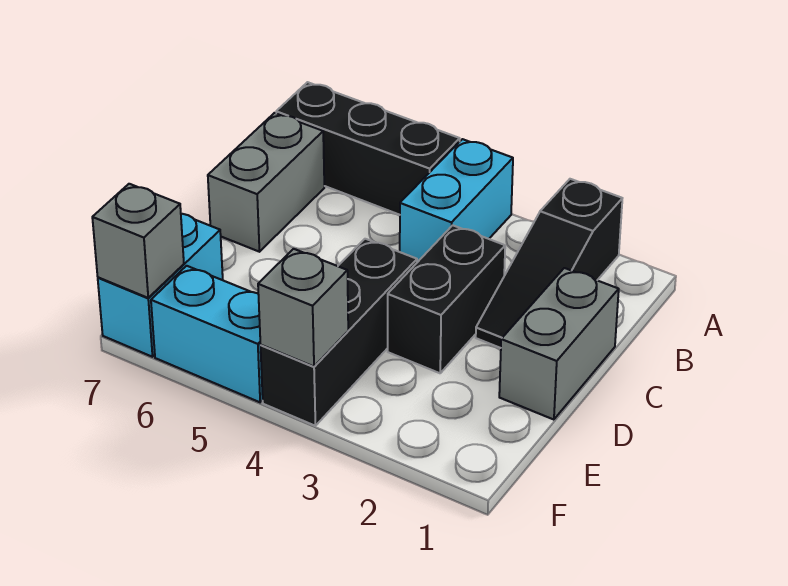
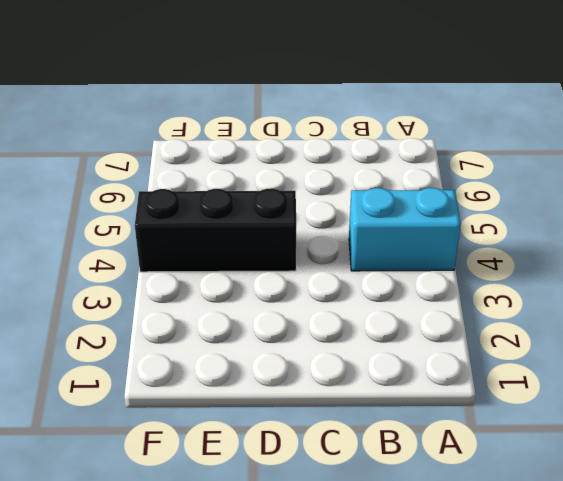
none -> black 1x3 slope [476,179,622,348]
none -> black 1x3 brick [276,82,460,215]

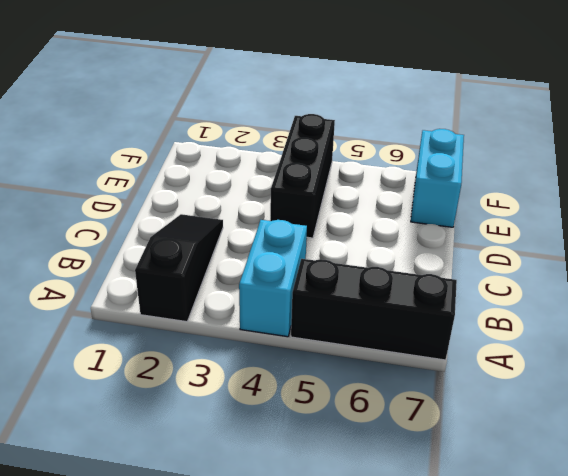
none -> grey 1x2 brick [208,113,324,252]
none -> grey 1x2 brick [499,268,619,420]

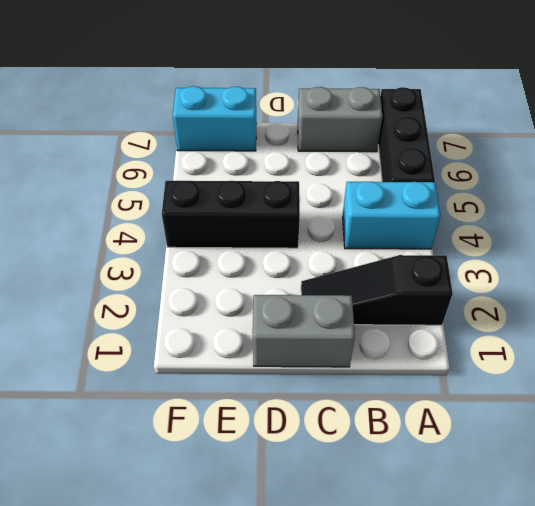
none -> black 1x2 brick [388,225,505,373]
none -> cyan 1x2 brick [151,266,263,402]

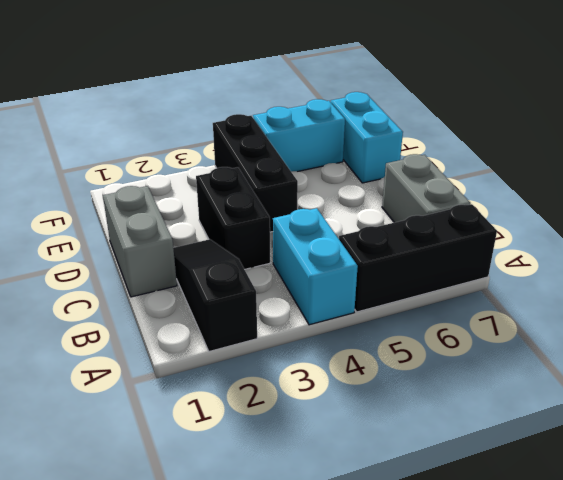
none -> grey 1x1 brick [258,249,348,366]
none -> grey 1x1 brick [92,184,184,298]

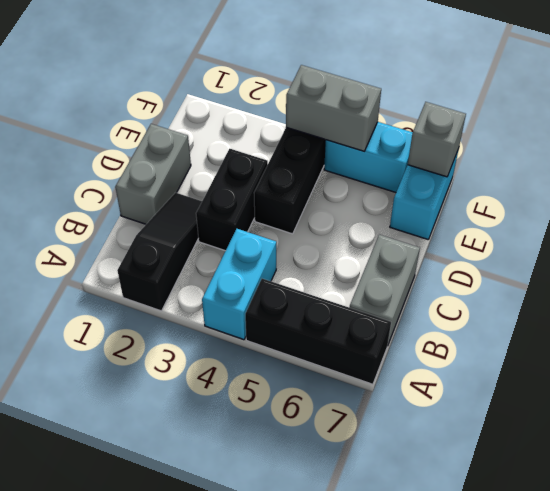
grey 1x2 brick [286,65,381,151] -> grey 1x1 brick [258,249,348,366]

